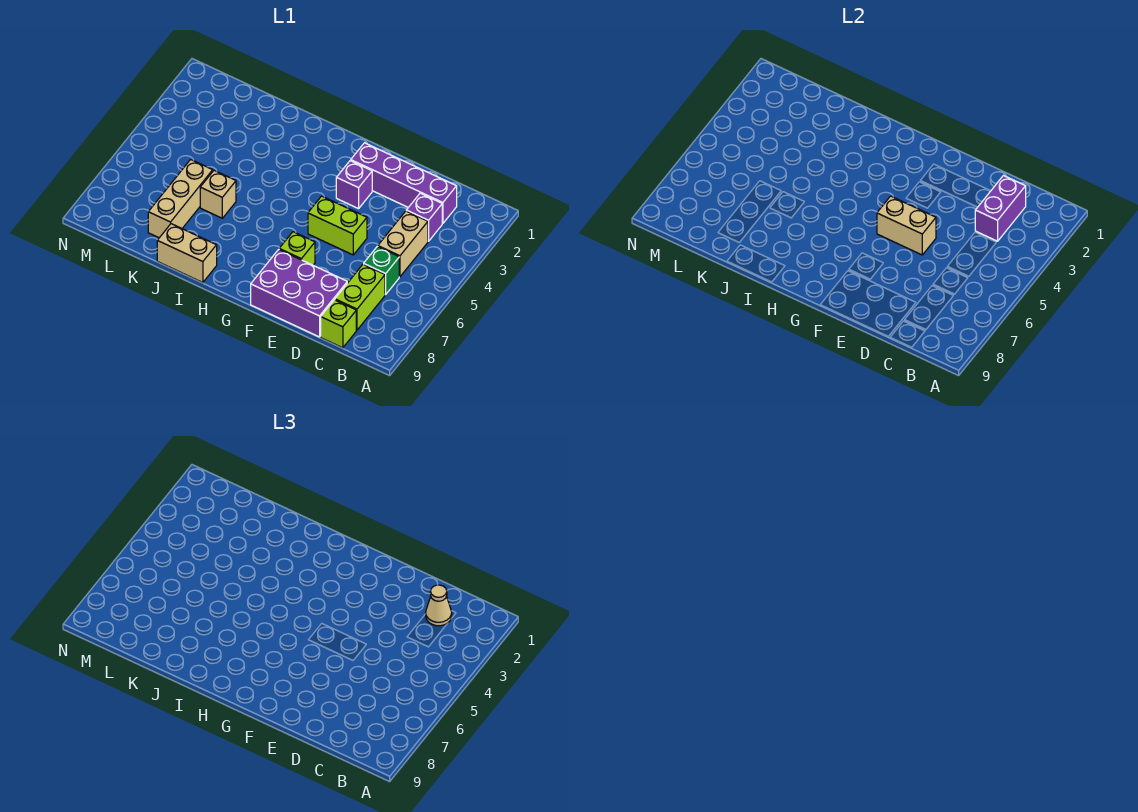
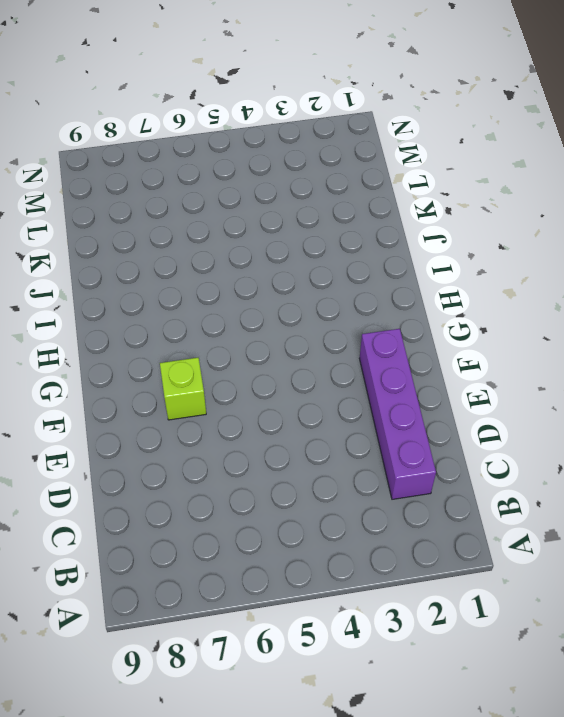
none -> purple 1x1 brick [406,193,442,241]
none -> tan 1x2 brick [378,211,428,277]
none -> green 1x1 brick [364,247,399,294]

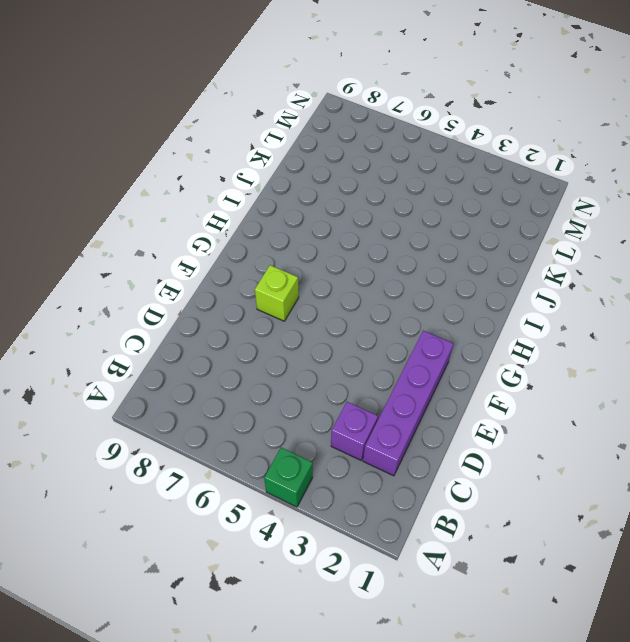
green 1x1 brick [264,448,313,507] -> green 1x1 brick moved to [364,247,399,294]
none -> tan 1x2 brick [378,211,428,277]
none -> lime 1x2 brick [335,264,385,330]
none -> lime 1x1 brick [321,300,356,348]

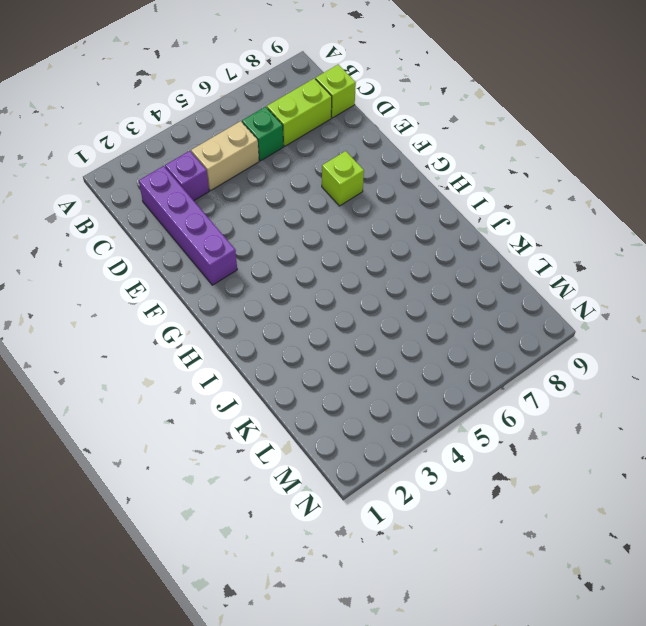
none -> purple 2x3 brick [251,249,347,337]
none -> lime 1x2 brick [308,196,367,255]
none -> purple 1x1 brick [336,161,372,209]

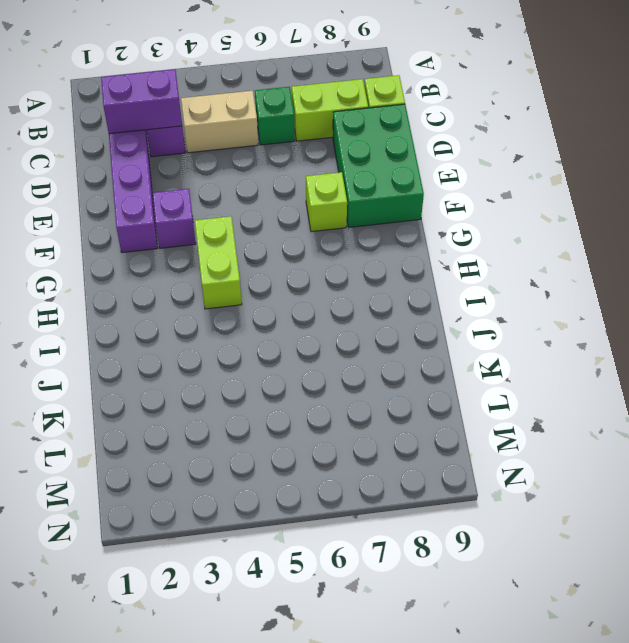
green 2x3 brick [333,104,424,227] -> purple 2x3 brick [251,249,347,337]
lime 1x2 brick [195,216,242,309] -> lime 1x2 brick moved to [308,196,367,255]
none -> tan 1x2 brick [157,224,217,283]
none -> tan 1x1 brick [200,171,236,218]
none -> tan 1x3 brick [148,159,213,238]

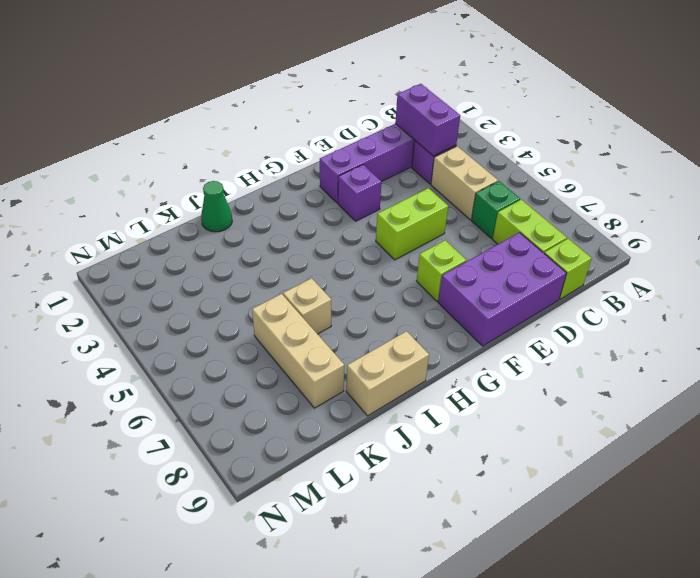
green 1x1 cone [201,181,232,232] -> none
none -> tan 1x2 brick [877,196,936,255]
none -> tan 1x1 cone [426,585,452,626]

